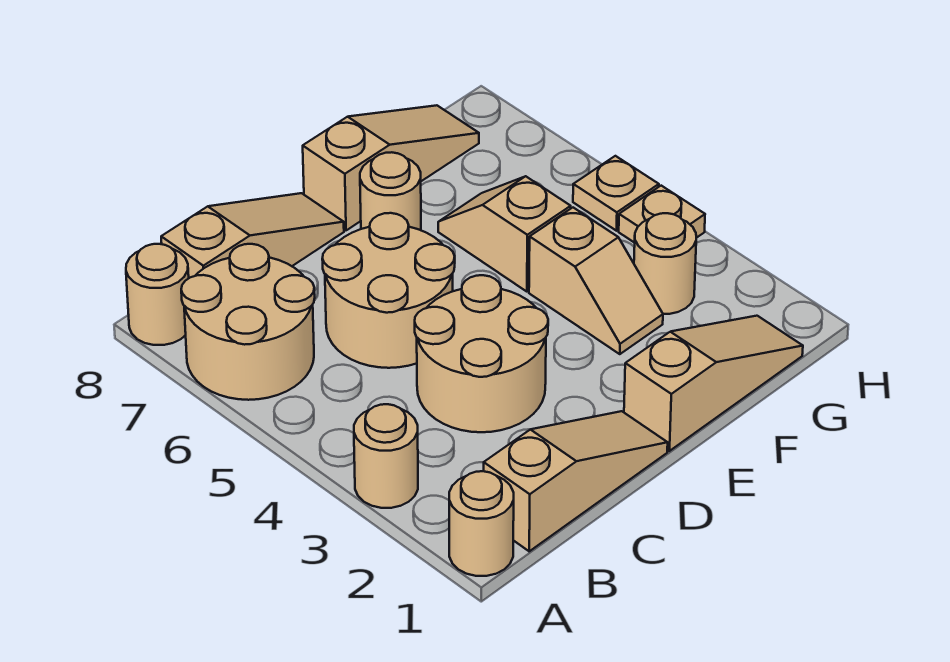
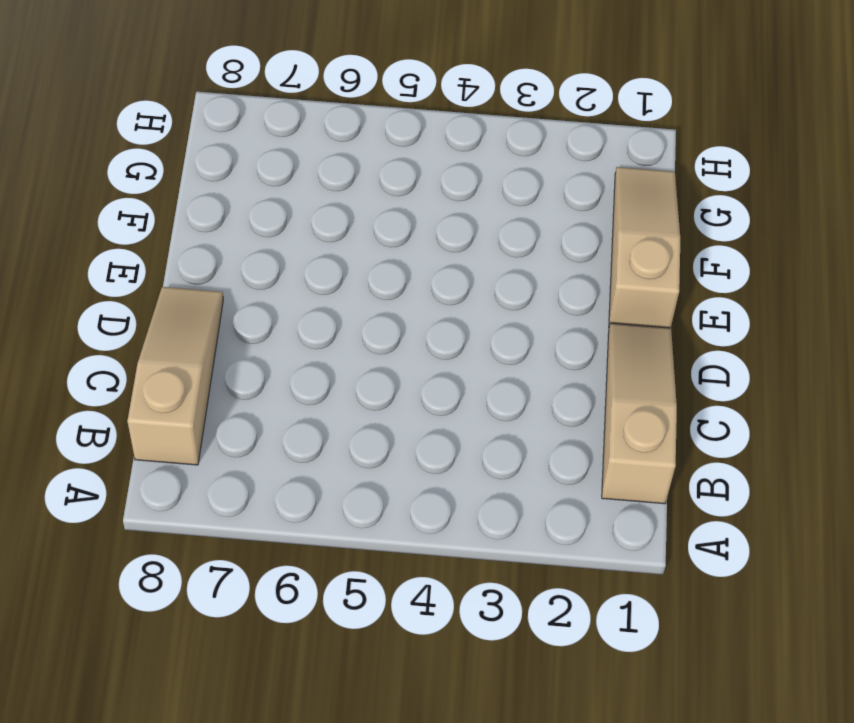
none -> tan 1x1 round brick [449,471,514,576]
none -> tan 1x1 round brick [354,404,418,508]
none -> tan 2x2 round brick [181,244,315,400]

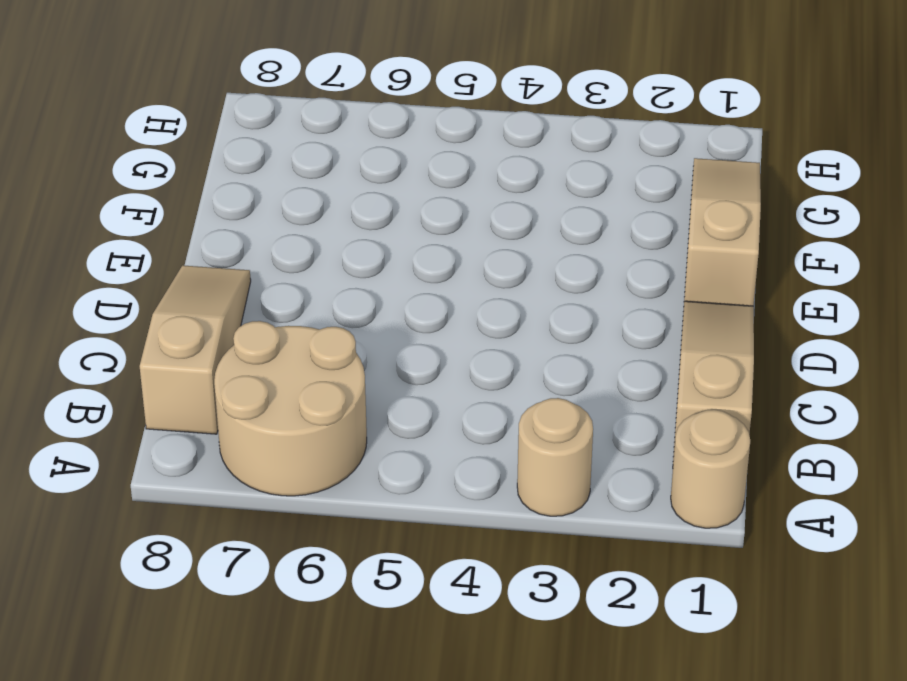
none -> tan 1x1 round brick [126,244,189,345]
none -> tan 2x2 round brick [415,275,548,432]
none -> tan 2x2 round brick [322,213,455,368]

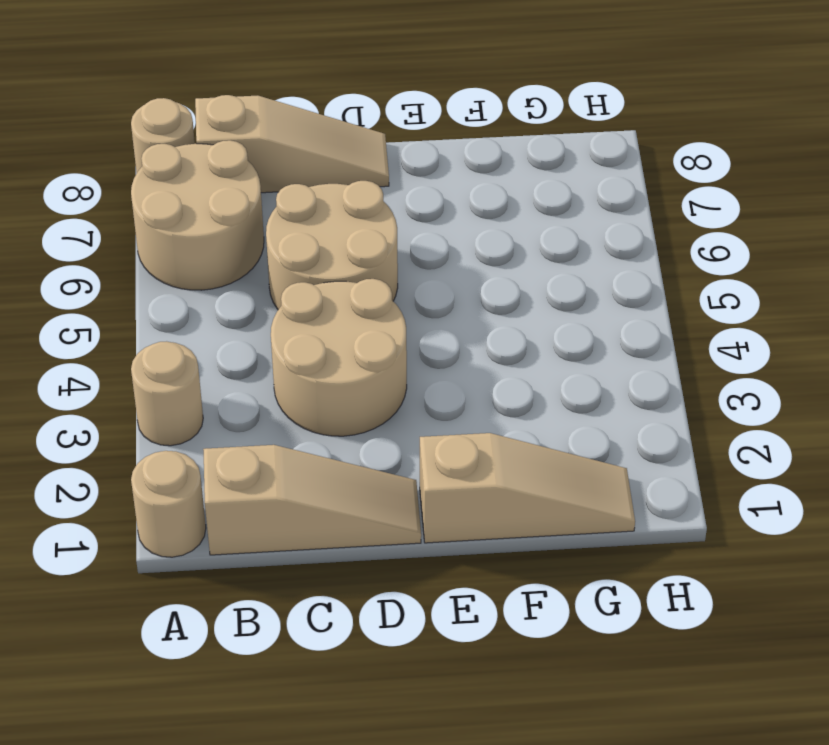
none -> tan 1x1 round brick [360,152,421,230]
none -> tan 1x3 slope [303,105,479,230]
none -> tan 1x2 slope [529,208,663,354]

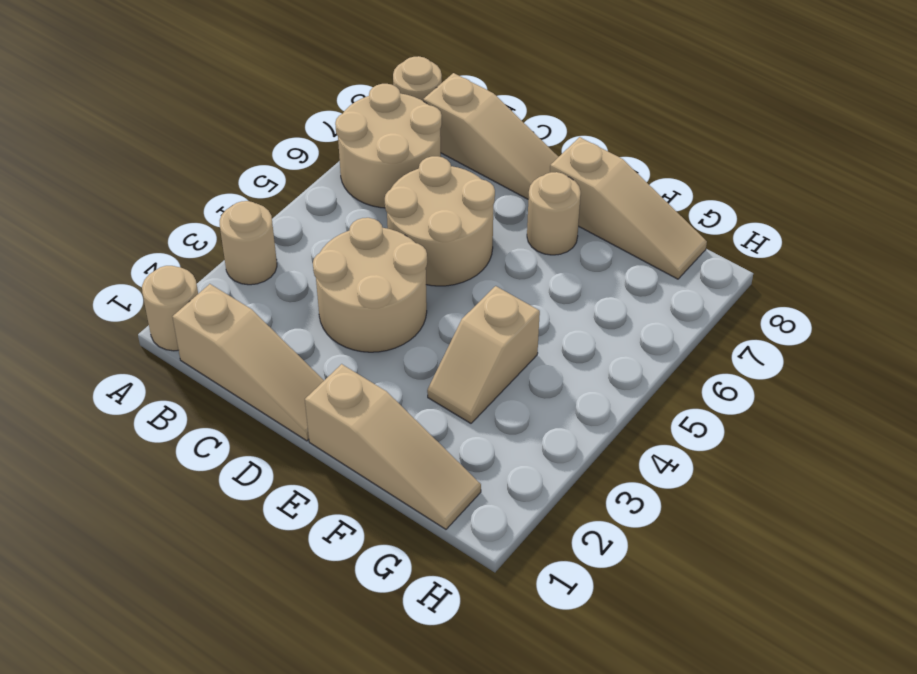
none -> tan 1x2 slope [438,176,571,292]
none -> tan 1x1 round brick [634,213,696,314]
none -> tan 1x1 plate [619,186,705,243]

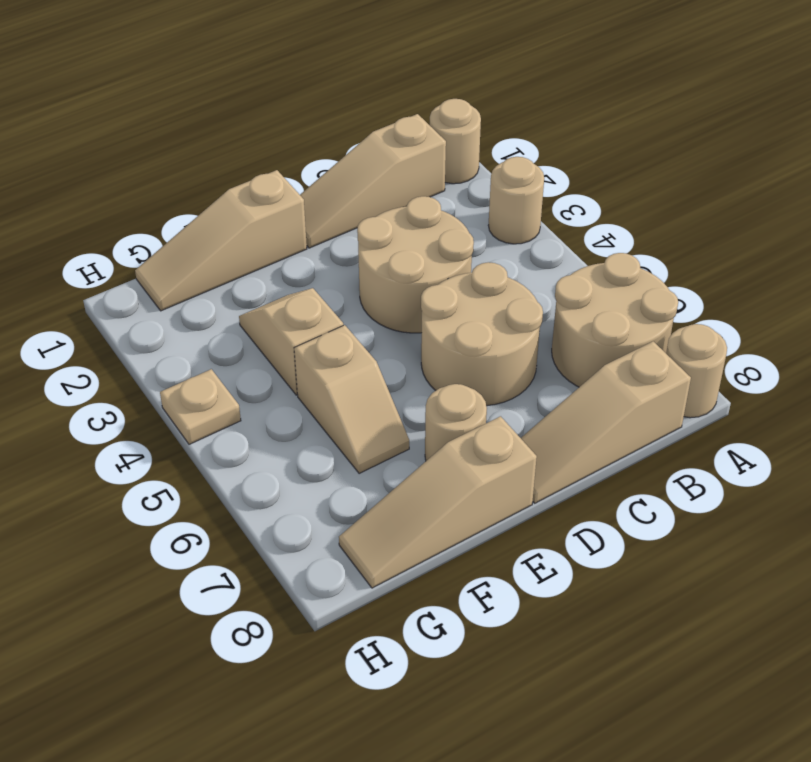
none -> tan 1x1 round brick [634,213,696,314]
none -> tan 1x1 plate [573,156,659,231]

